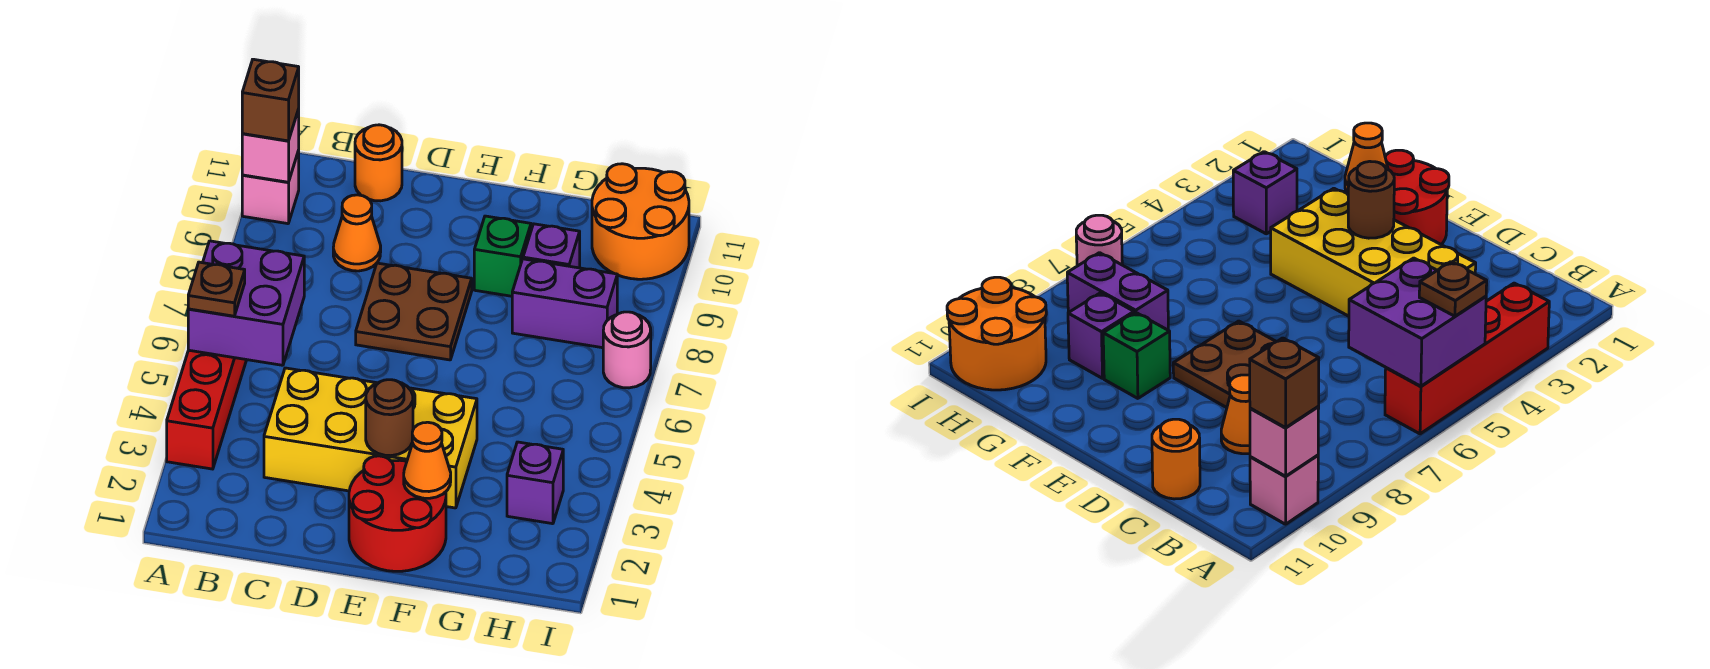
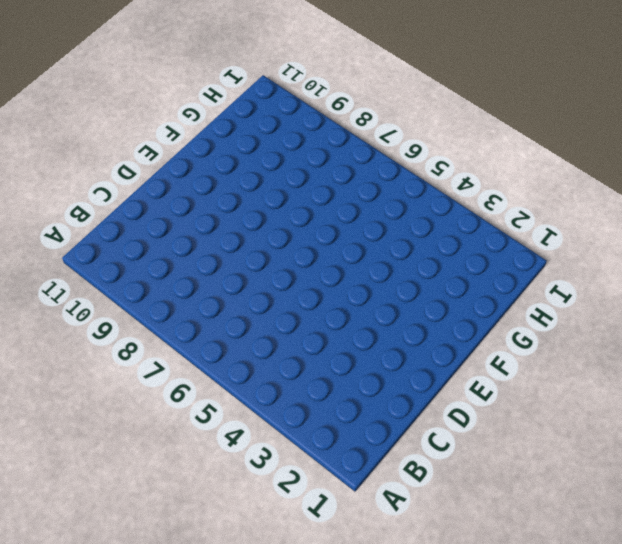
none -> red 1x4 brick [167,350,246,469]
none -> pink 1x1 brick [242,151,299,224]
none -> yellow 2x4 brick [264,368,477,508]

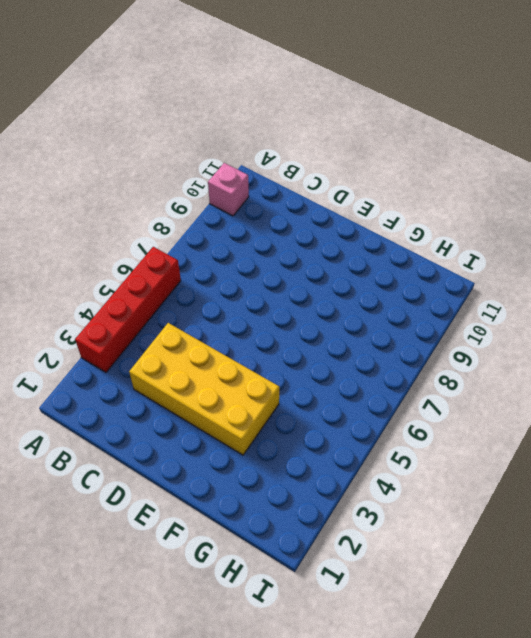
none -> orange 1x1 cone [333,195,381,271]
none -> orange 1x1 round brick [355,125,402,201]
none -> brown 2x2 plate [356,263,472,360]

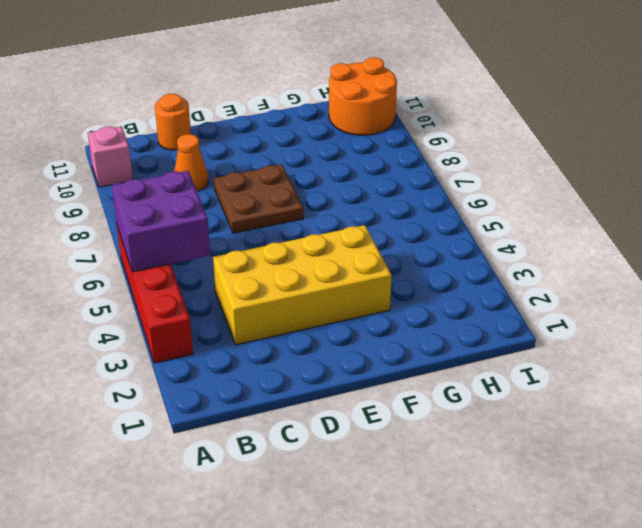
none -> red 2x2 round brick [349,456,446,571]
none -> green 1x1 brick [474,216,531,296]
none -> purple 1x2 brick [512,259,617,348]

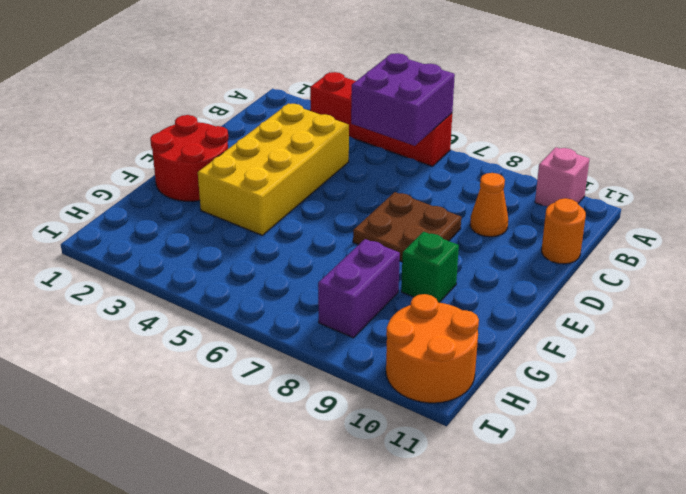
none -> purple 1x1 brick [523,224,580,268]
none -> purple 1x1 brick [507,442,563,524]
none -> pink 1x1 round brick [603,312,651,388]

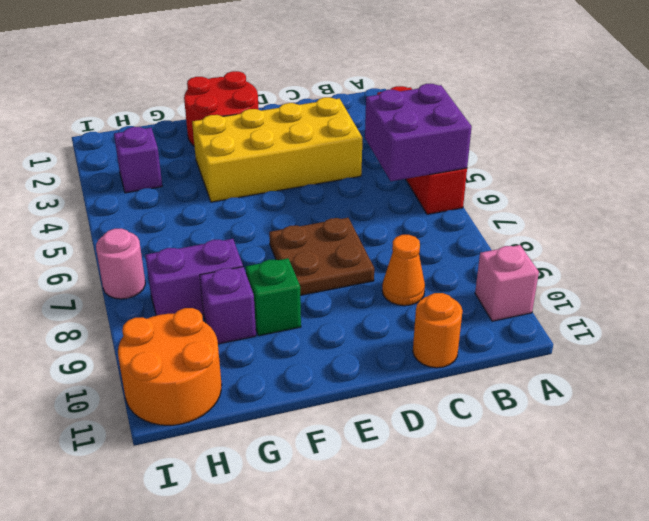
none -> pink 1x1 brick [242,109,299,182]
none -> brown 1x1 round brick [366,380,413,456]
none -> orange 1x1 cone [404,422,451,498]

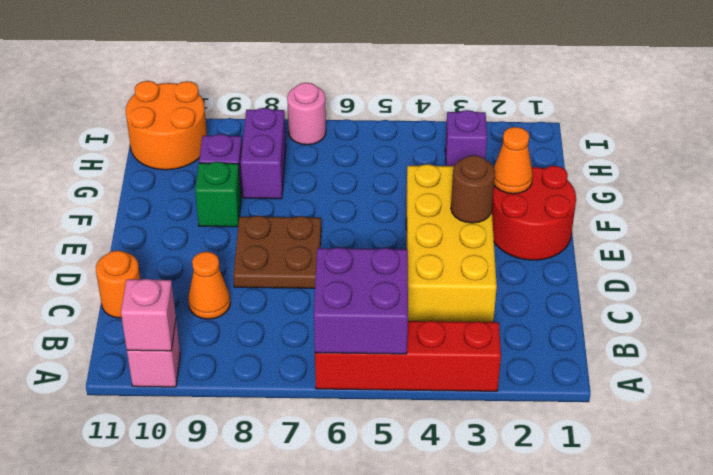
none -> brown 1x1 plate [188,262,245,316]
none -> brown 1x1 brick [242,59,299,141]

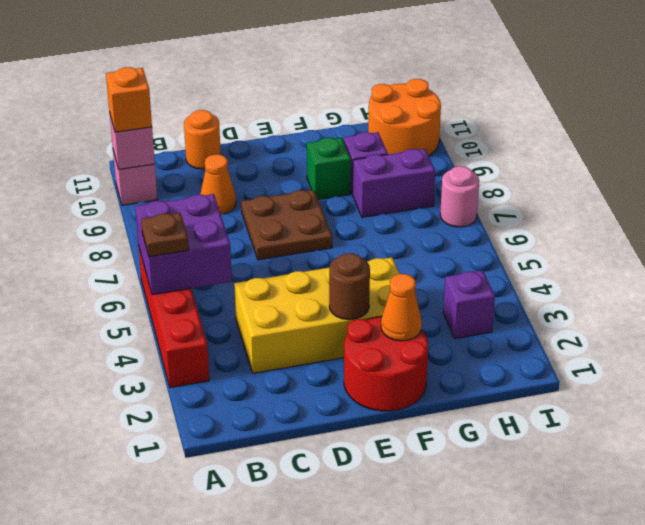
orange 1x1 brick [106,67,152,132] -> brown 1x1 brick [242,59,299,141]

